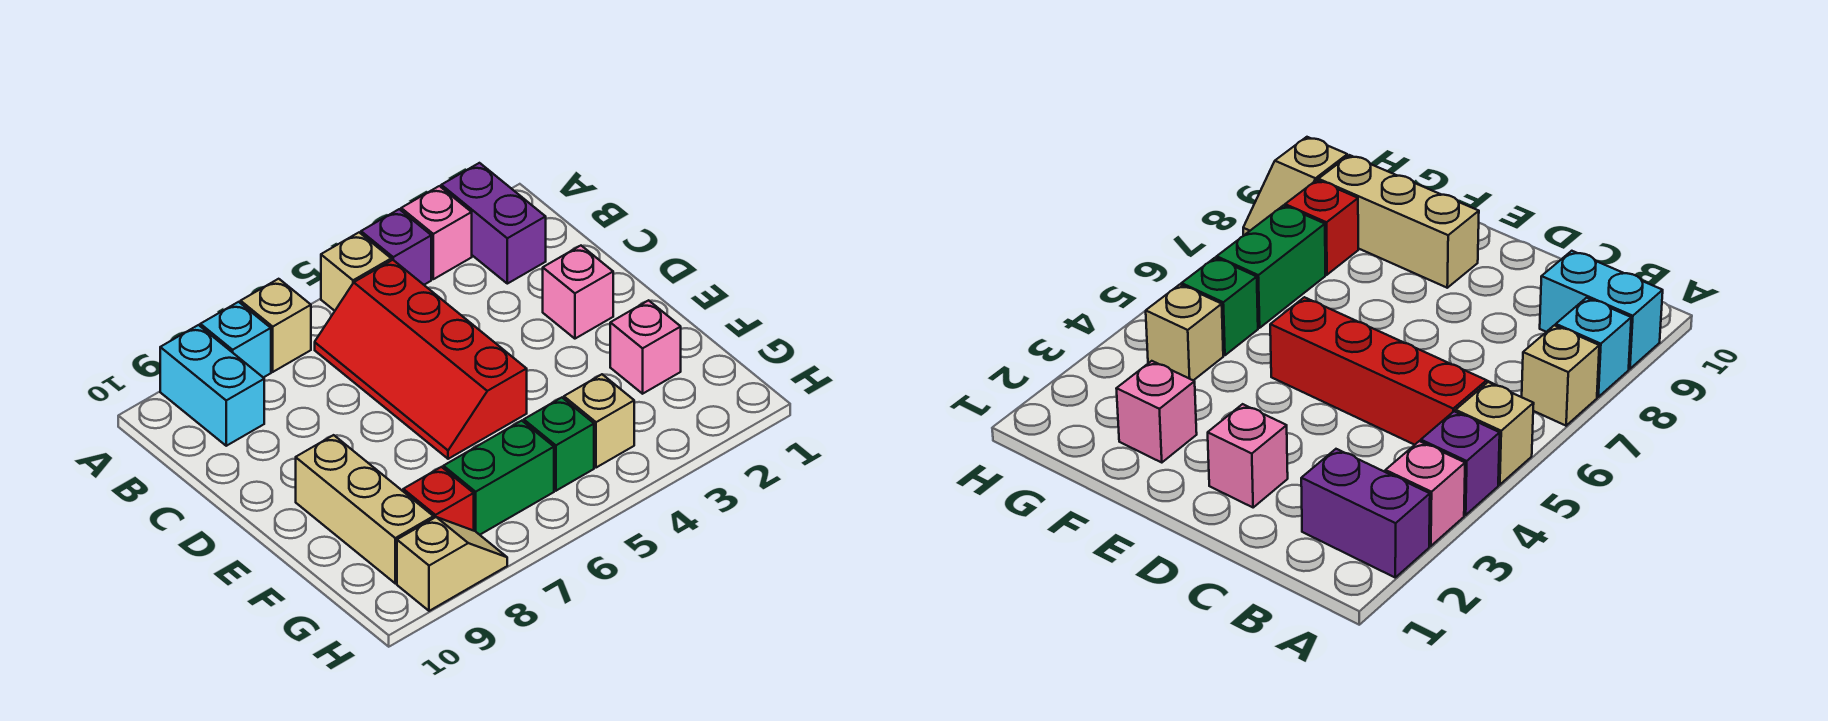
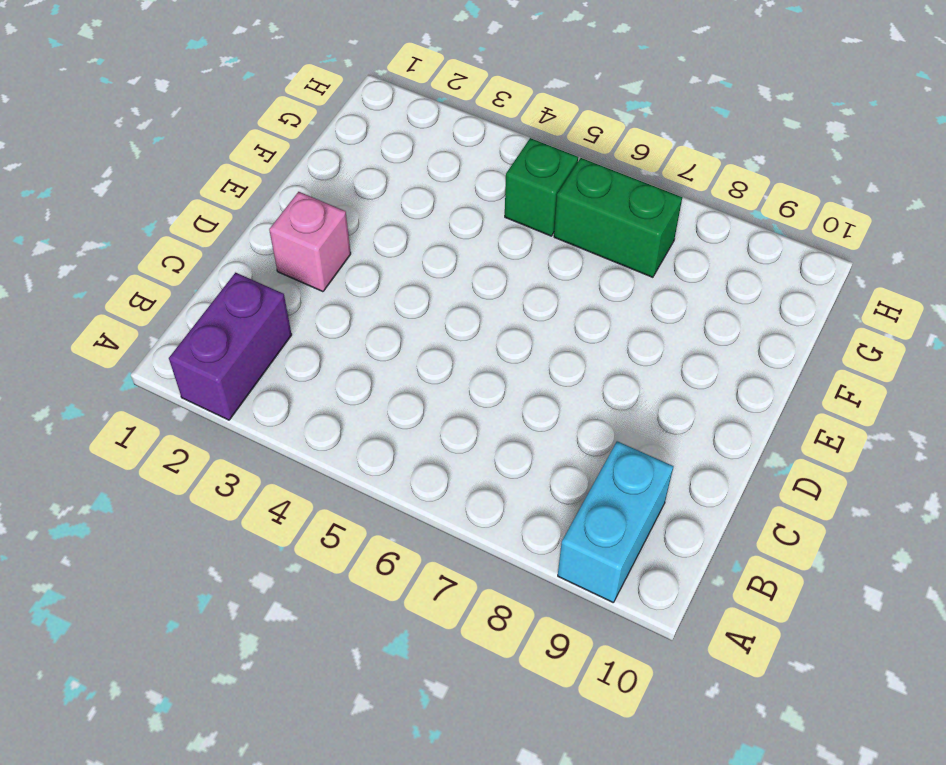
none -> pink 1x1 brick [401,186,472,279]
none -> purple 1x1 brick [361,209,431,285]
none -> tan 1x1 brick [321,233,391,311]

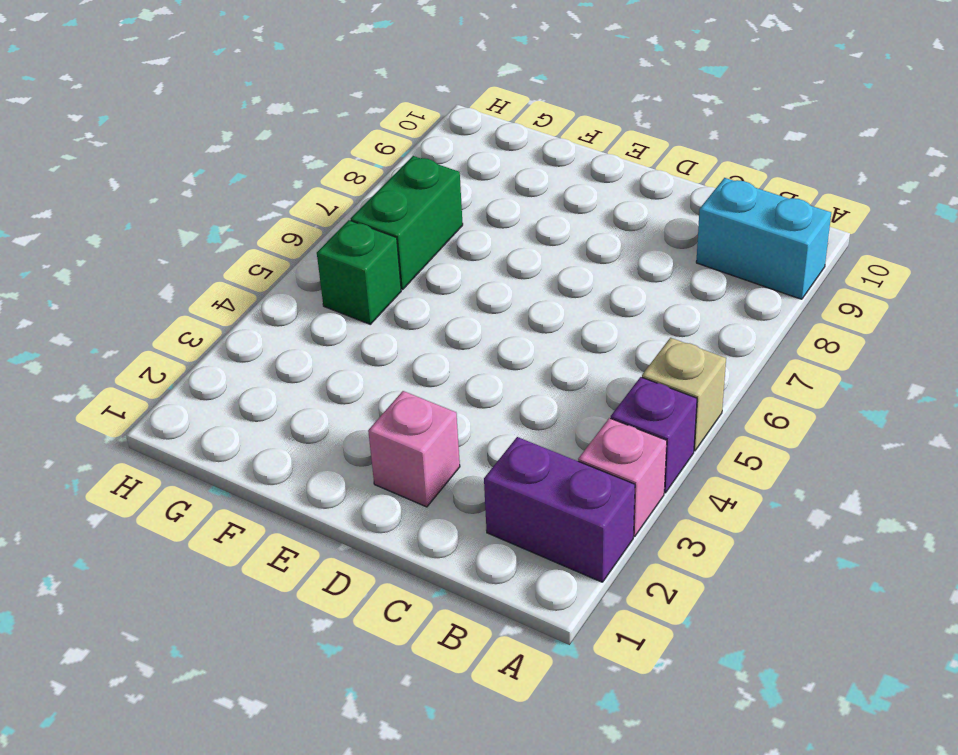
none -> tan 1x1 brick [241,279,311,372]
none -> cyan 1x1 brick [200,302,271,378]
none -> red 2x4 slope [315,260,527,459]

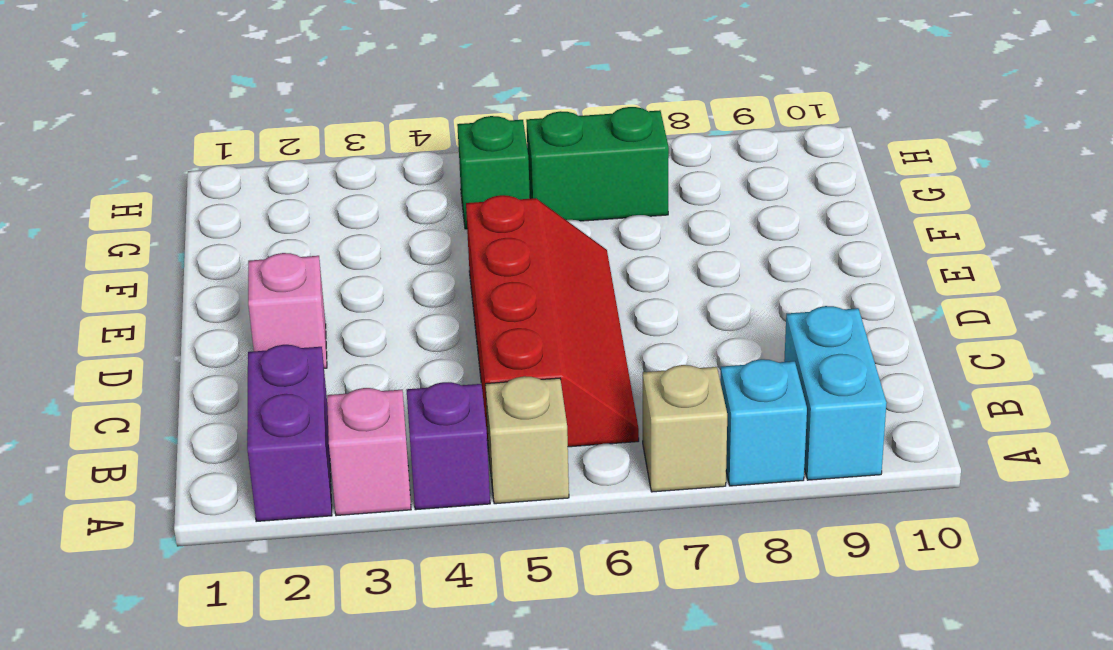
none -> tan 1x3 brick [296,435,434,583]
none -> pink 1x1 brick [610,300,681,394]
none -> tan 1x1 brick [564,374,634,468]

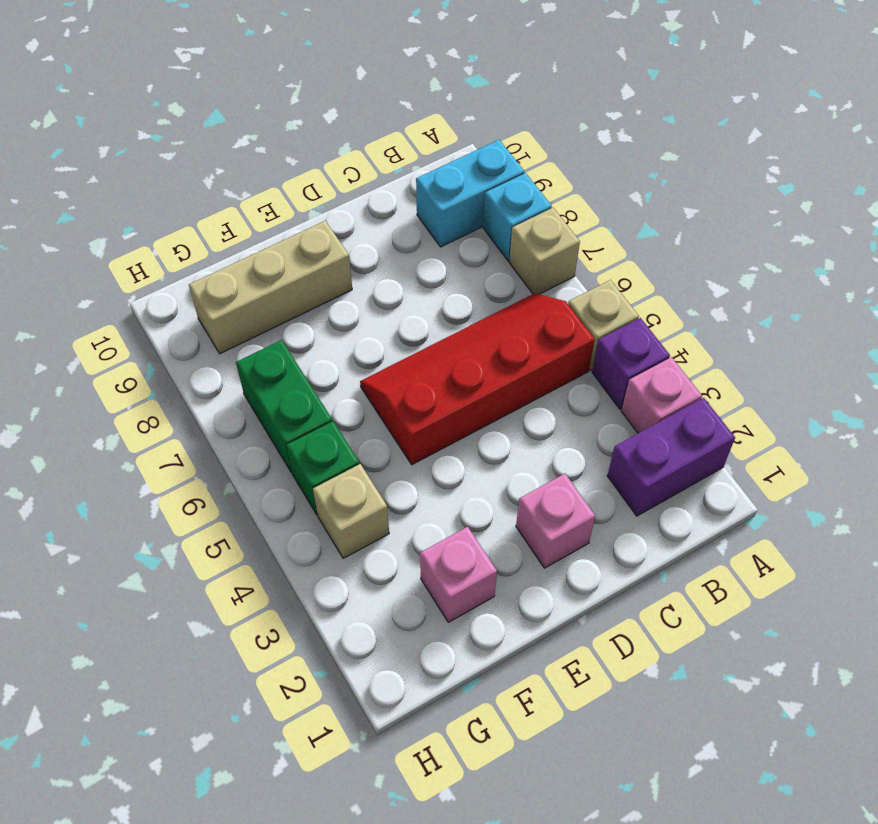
none -> red 1x1 brick [403,467,474,531]
none -> tan 1x2 slope [397,517,507,611]

